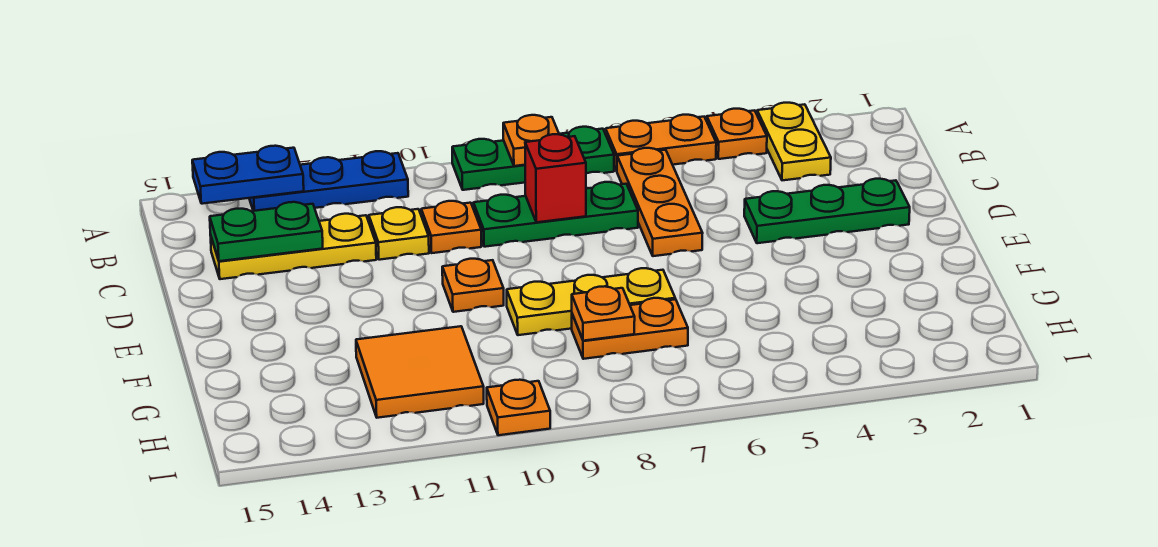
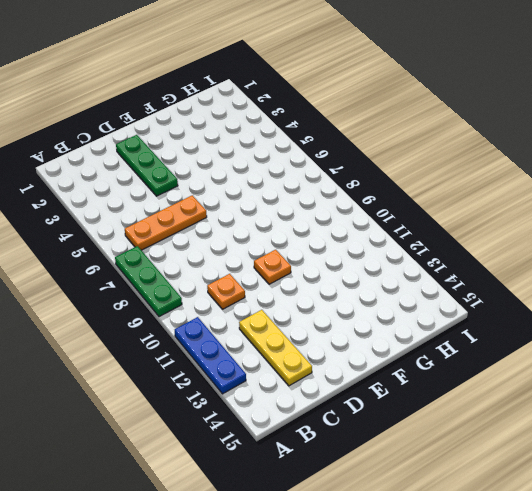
none -> yellow 1x2 plate [757,103,831,180]
none -> orange 1x1 plate [707,109,767,159]
none -> orange 1x2 plate [605,115,716,171]

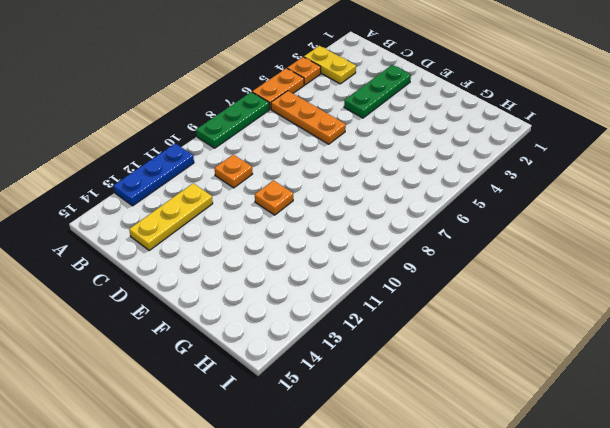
none -> green 1x3 plate [473,182,638,247]
none -> yellow 1x1 plate [369,207,429,260]
none -> yellow 1x3 plate [507,268,675,335]

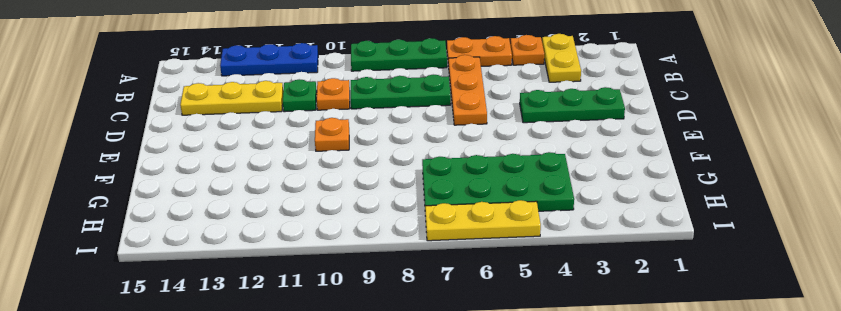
green 1x1 plate [283,79,317,112] -> yellow 1x1 plate [369,207,429,260]
green 2x4 plate [422,152,574,211] -> orange 1x2 plate [572,298,688,359]
yellow 1x3 plate [425,200,541,241] -> yellow 1x3 plate moved to [507,268,675,335]
none -> orange 2x2 tile [356,326,484,418]
none -> orange 1x1 plate [487,380,550,435]
none -> orange 1x1 plate [503,115,559,166]

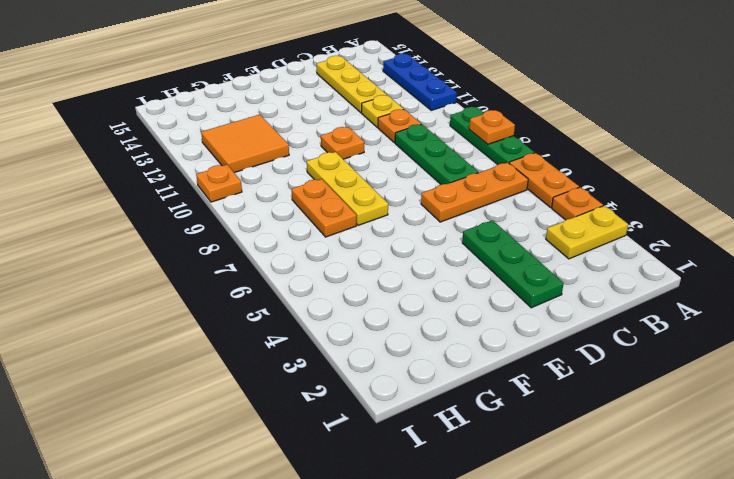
none -> blue 1x2 plate [192,146,304,204]
none -> red 1x1 brick [525,134,586,222]
none -> green 1x2 plate [210,202,323,261]

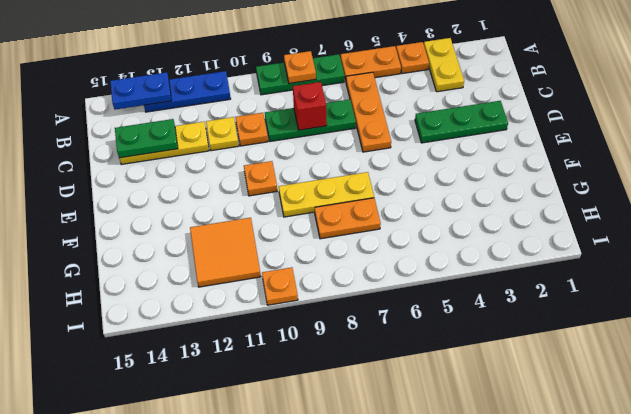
none -> orange 1x1 plate [572,286,635,341]

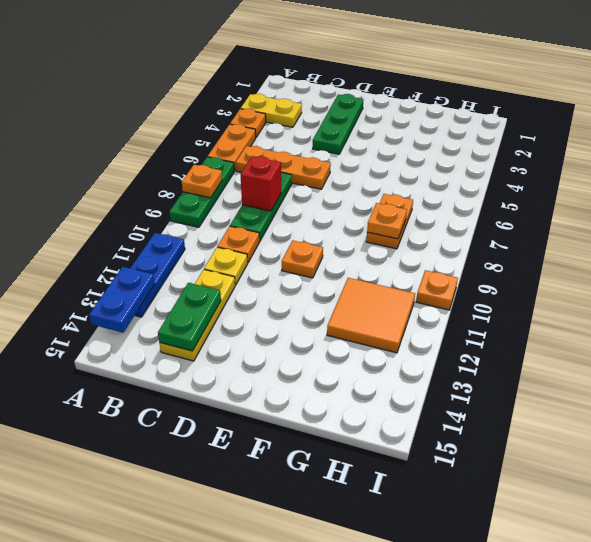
none -> yellow 1x3 plate [507,268,675,335]

